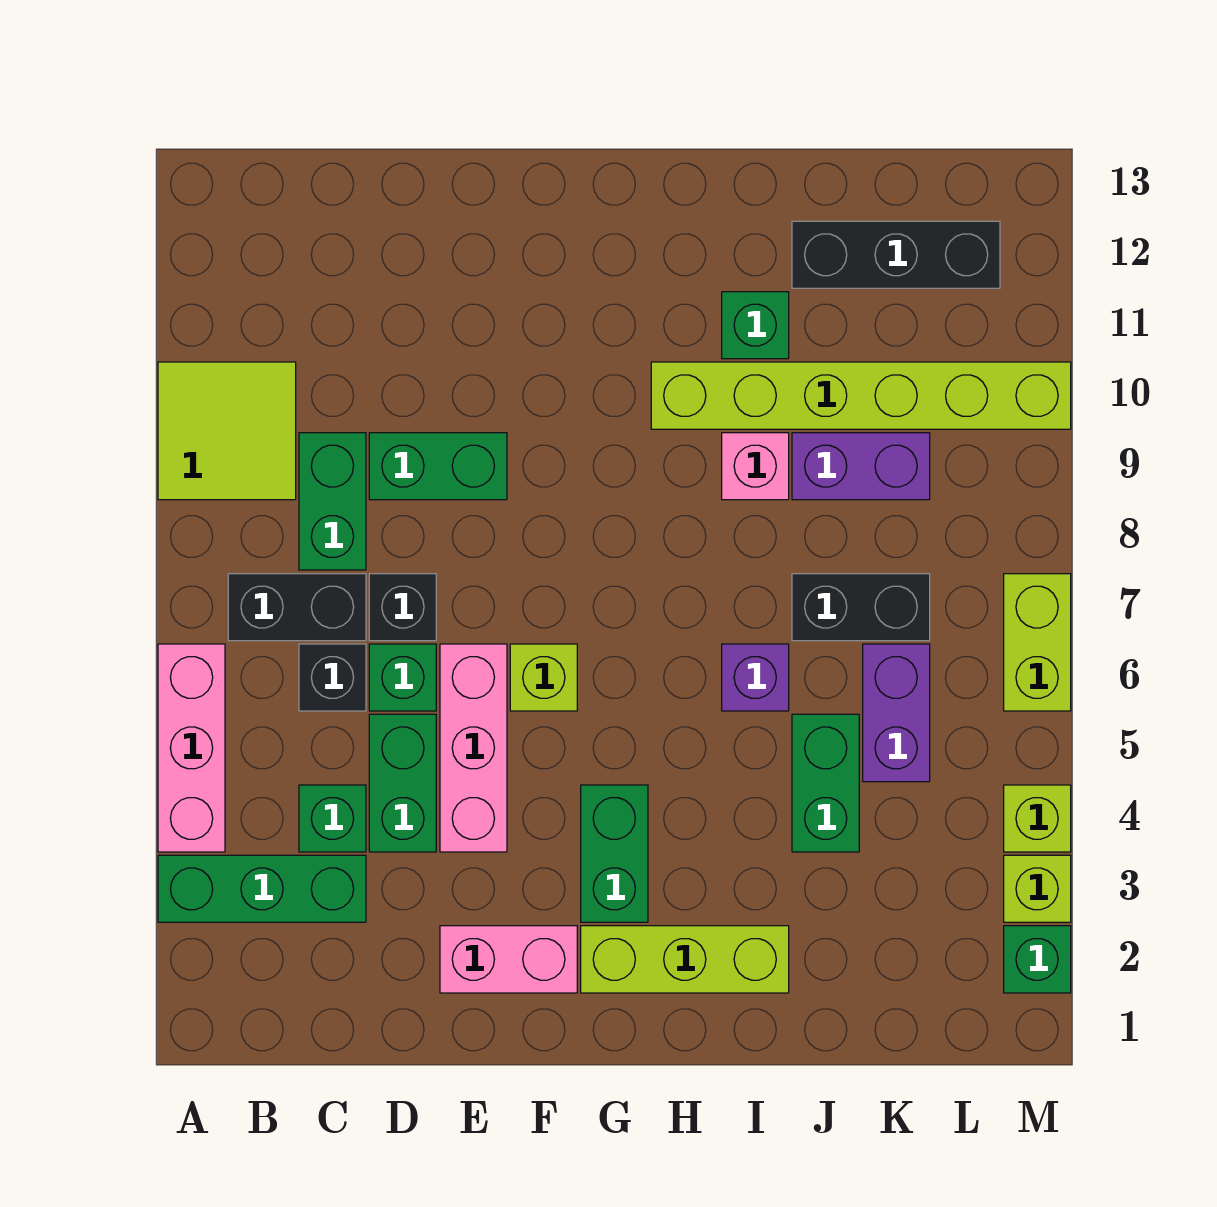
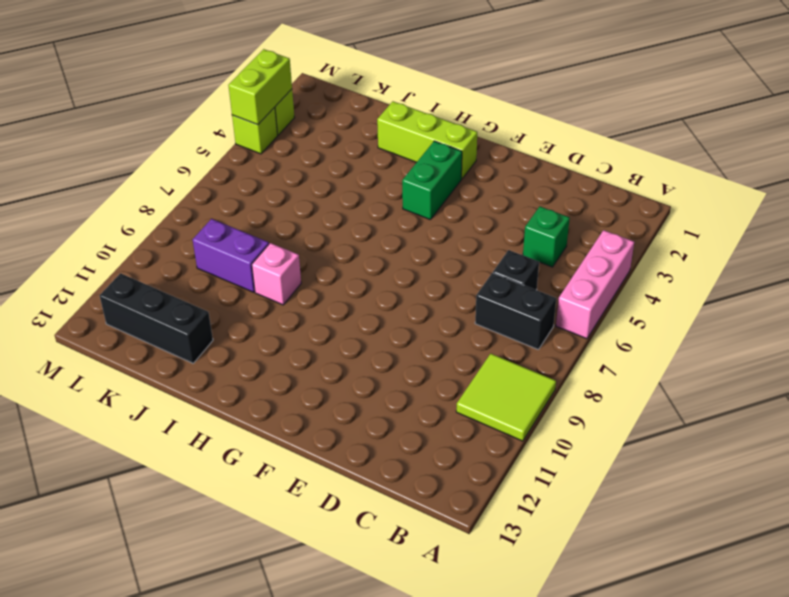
lime 1x2 brick [228,49,292,125] -> lime 1x2 brick moved to [1004,574,1071,711]
none -> green 1x3 brick [158,855,366,922]
none -> green 1x2 brick [299,433,366,570]
none -> green 1x2 brick [369,714,436,852]

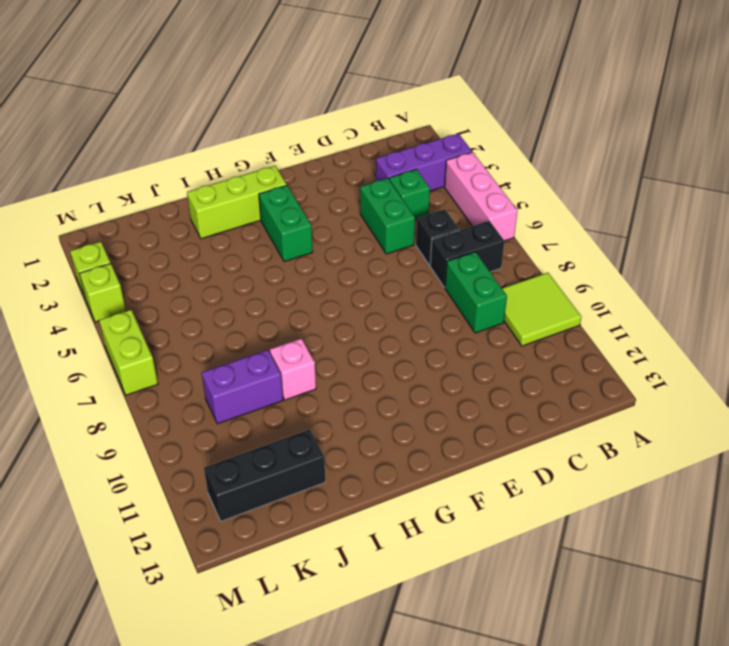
purple 1x3 brick [376,134,472,191] -> green 1x3 brick [158,855,366,922]
none -> green 1x1 brick [369,644,436,711]
none -> black 1x1 brick [369,574,436,641]
none -> green 1x2 brick [369,433,507,500]

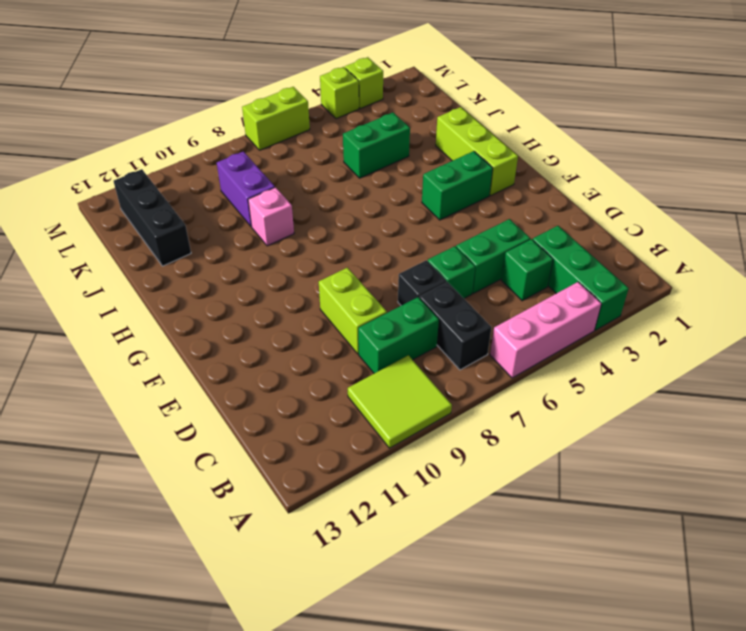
lime 1x2 brick [319,268,387,354] -> green 1x2 brick [369,433,507,500]
none -> black 1x1 brick [299,644,366,711]
none -> pink 1x2 brick [440,926,577,993]
none -> pink 1x3 brick [440,644,507,852]

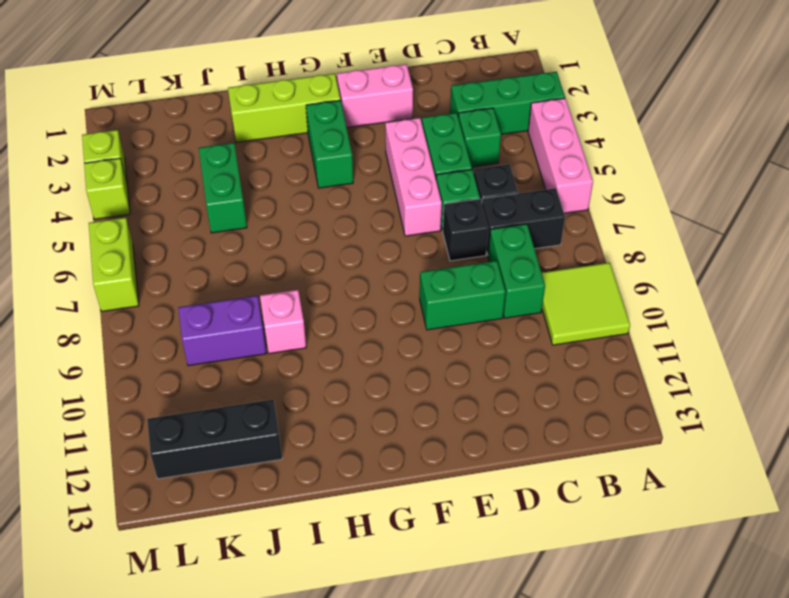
none -> lime 1x1 brick [510,644,577,711]
none -> lime 1x6 brick [651,362,1071,429]
none -> purple 1x1 brick [722,644,789,711]

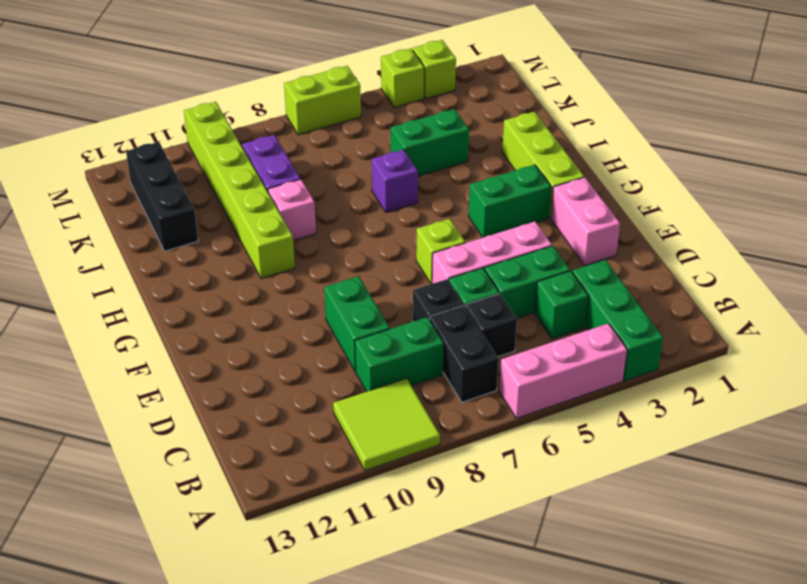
none -> green 1x1 brick [722,292,789,359]
none -> black 1x2 brick [792,574,930,641]
none -> purple 1x2 brick [863,644,930,782]

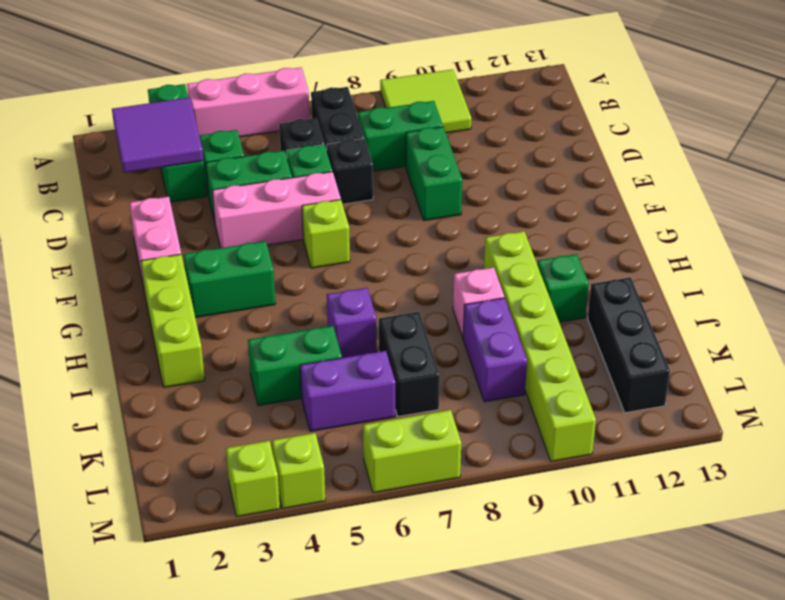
purple 2x2 tile [112,97,203,173] -> none
none -> green 1x1 brick [1004,926,1071,993]

